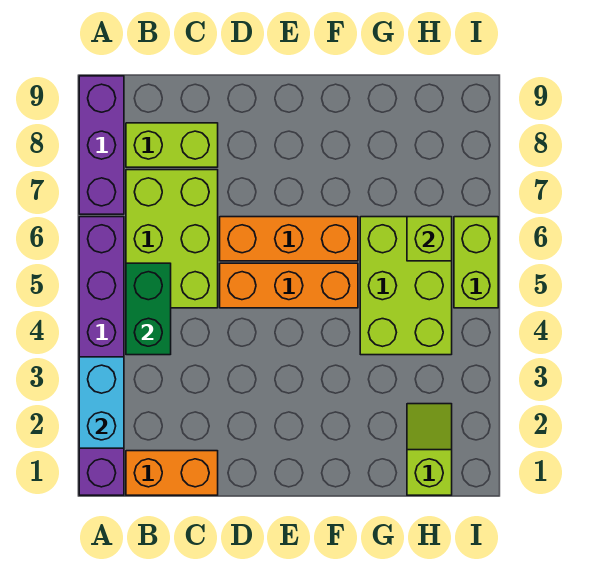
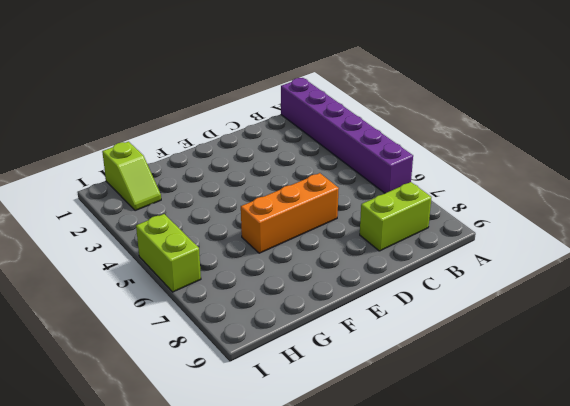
none -> purple 1x3 brick [79,76,124,214]
none -> orange 1x2 brick [126,451,218,495]
none -> lime 2x3 brick [126,170,218,308]

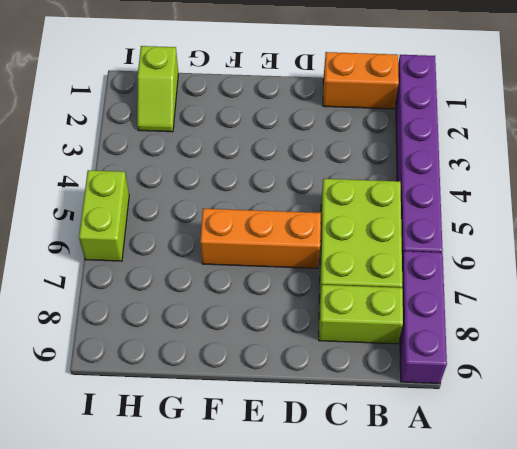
none -> orange 1x3 brick [220,263,358,308]
none -> lime 2x3 brick [360,217,452,355]
none -> cyan 1x2 brick [79,357,124,448]

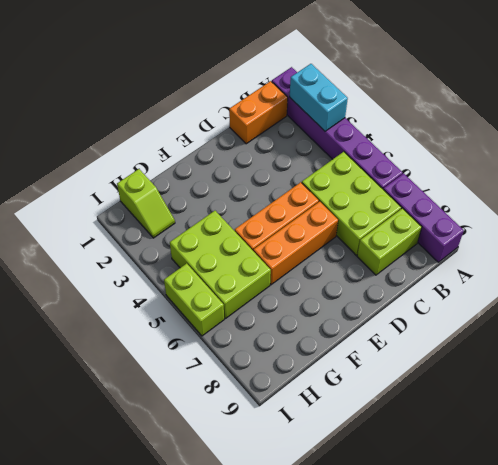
none -> green 1x2 brick [126,263,171,355]
none -> lime 1x1 brick [407,217,452,261]

